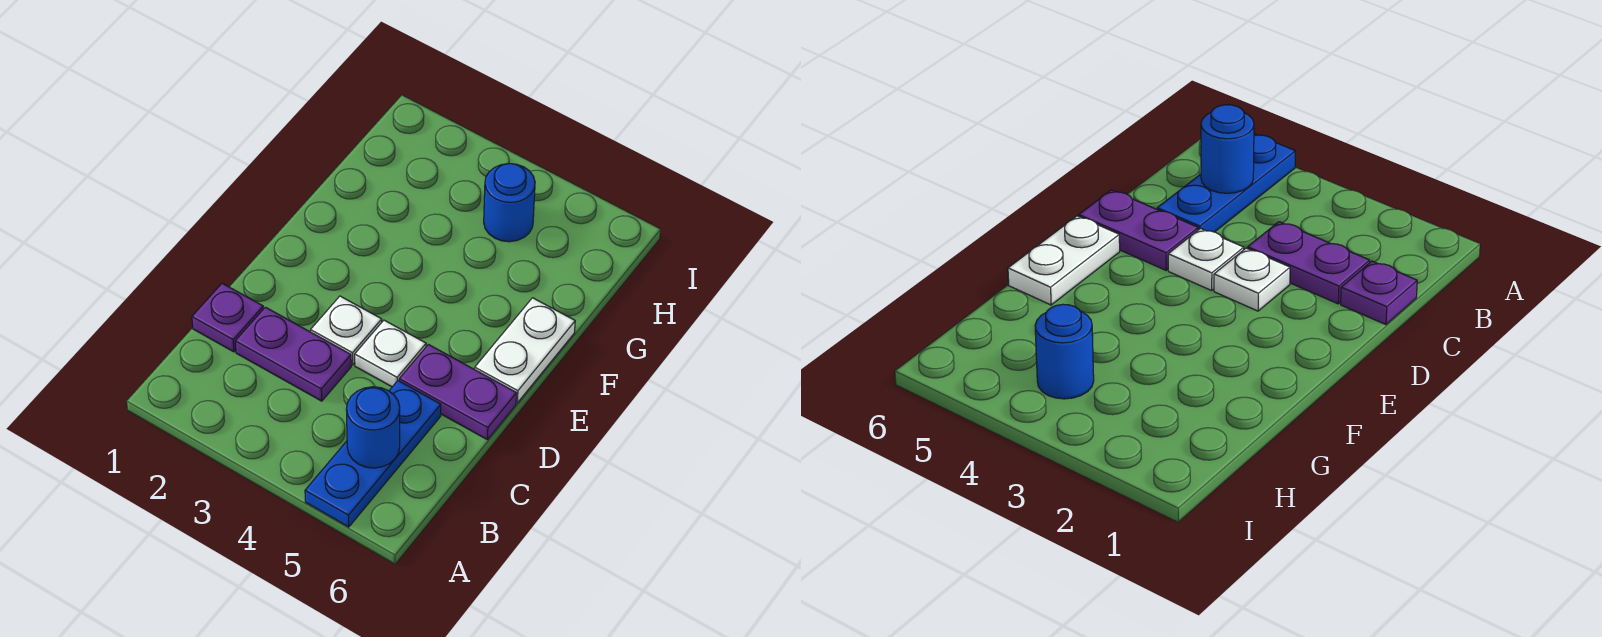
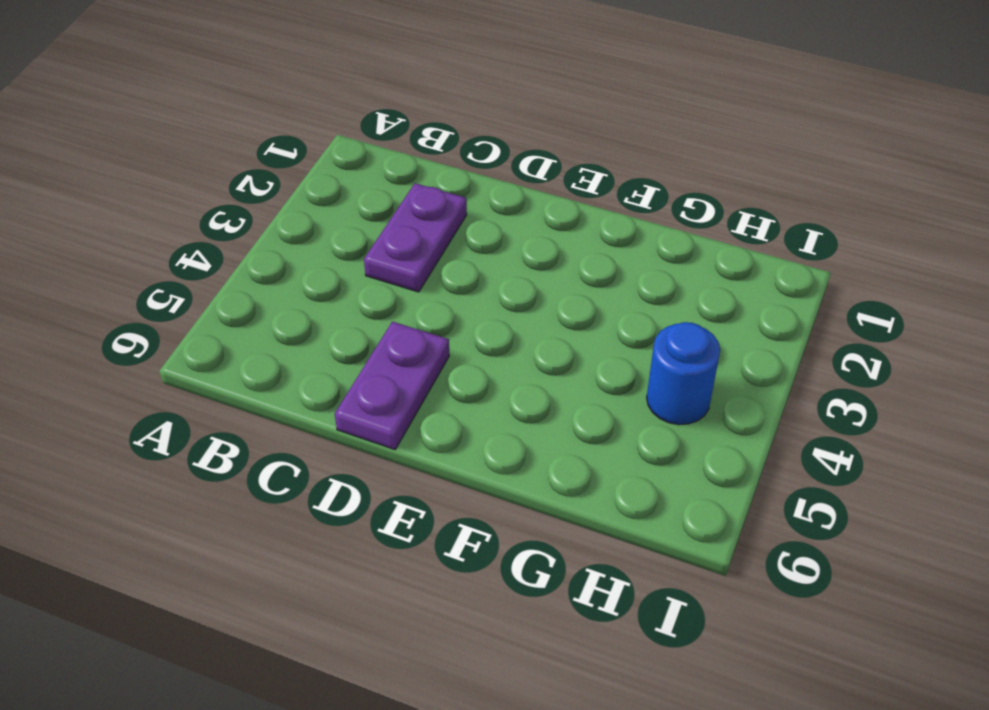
none -> blue 1x3 plate [305,381,441,527]
none -> purple 1x1 plate [192,283,263,352]

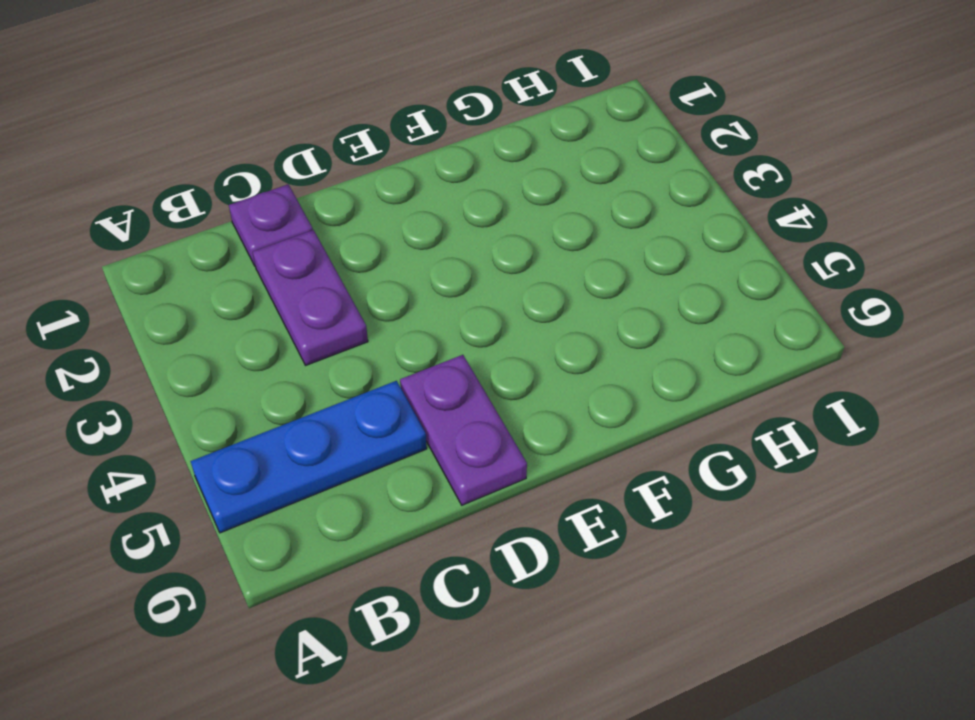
none -> white 1x1 plate [311,296,382,365]
none -> white 1x1 plate [355,320,426,387]

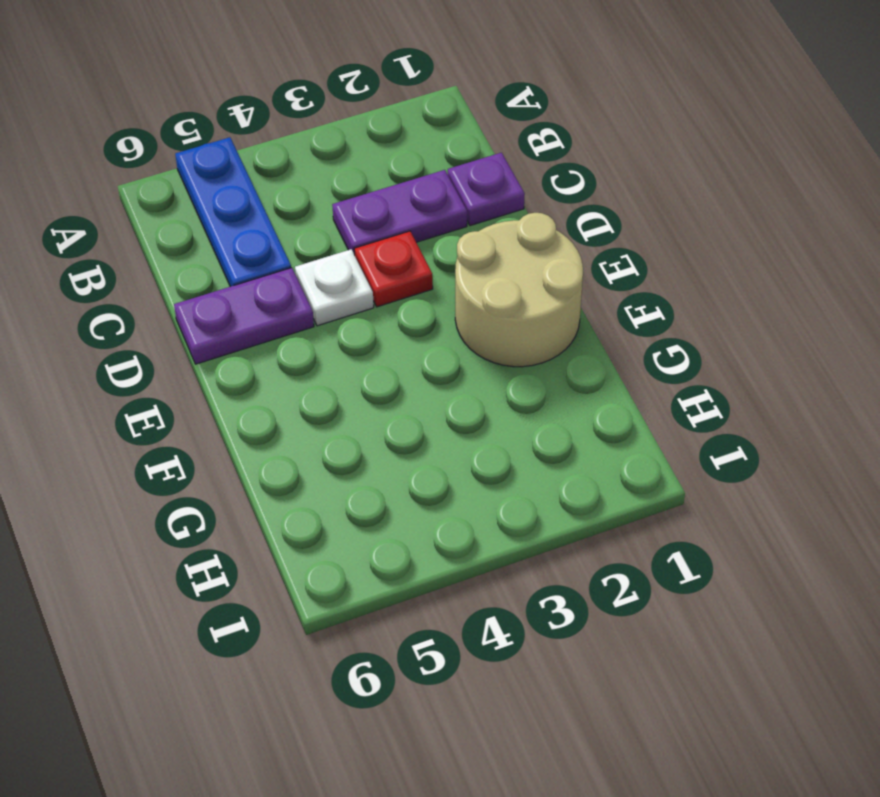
red 1x1 plate [354,231,433,307] -> white 1x1 plate [311,296,382,365]
tan 2x2 round brick [455,213,583,367] -> none
none -> white 1x2 plate [475,298,575,403]
none -> blue 1x1 round brick [484,164,535,242]

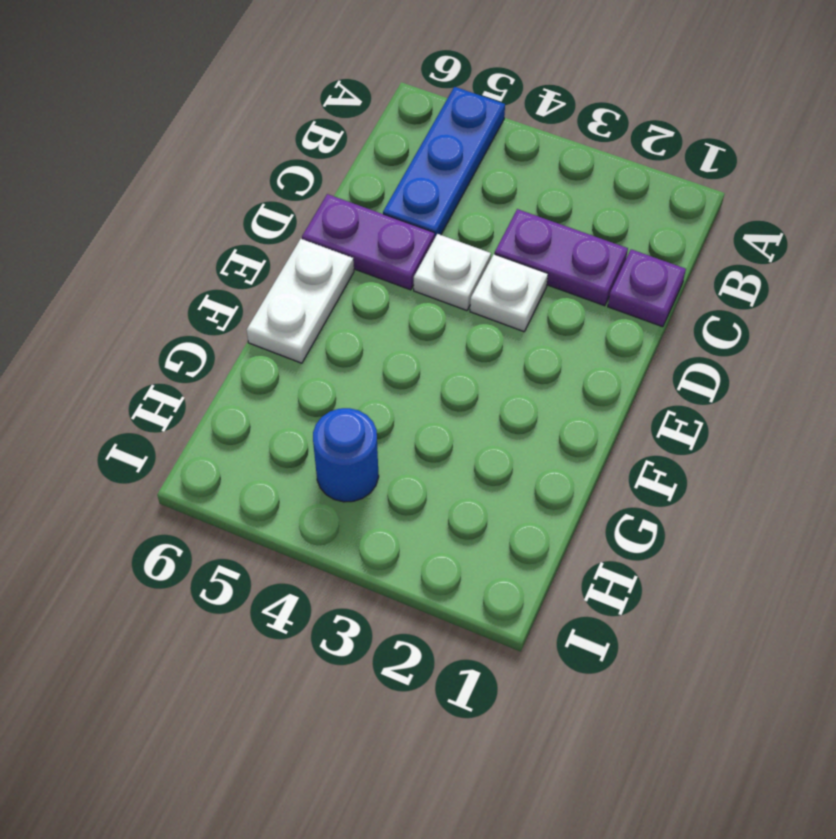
none -> blue 1x1 round brick [346,387,400,468]

